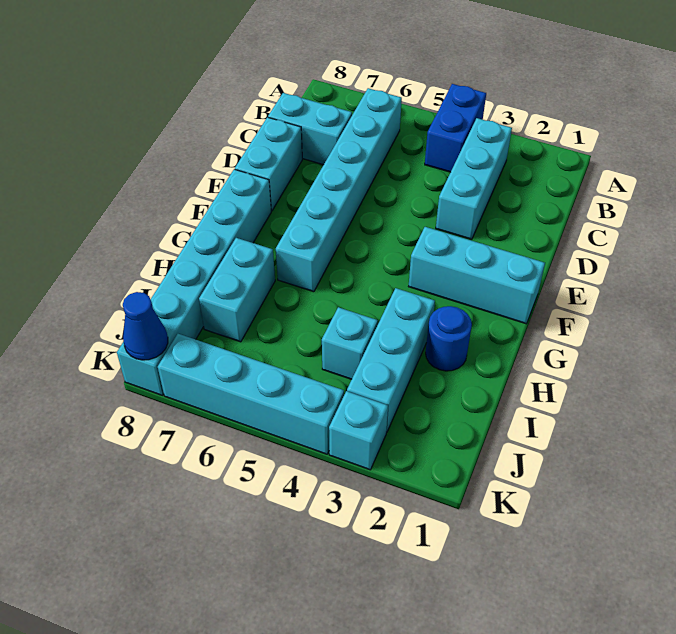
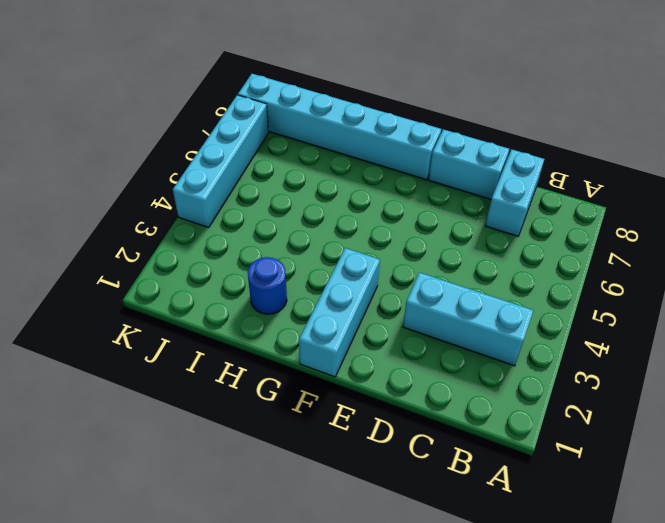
none -> blue 1x2 brick [425,84,486,172]
none -> cyan 1x6 brick [276,88,402,292]
none -> cyan 1x3 brick [347,288,435,432]

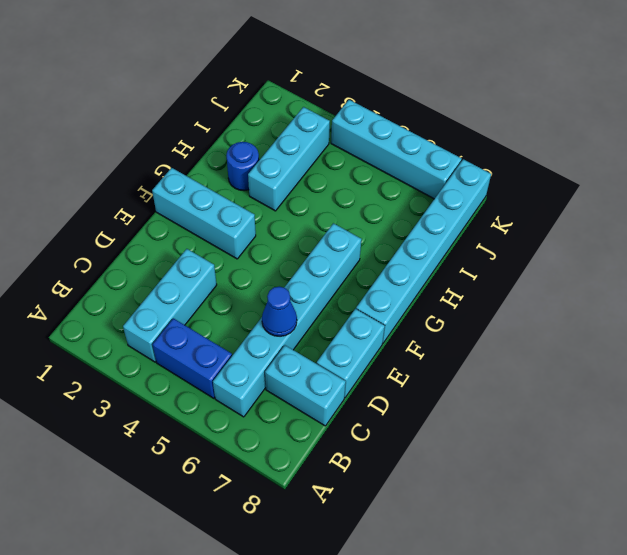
blue 1x2 brick [152,318,232,398] -> blue 1x2 brick turned to [425,84,486,172]
blue 1x1 cone [262,287,297,336] -> blue 1x1 cone moved to [123,292,168,360]
none -> cyan 1x2 brick [199,238,275,342]
none -> cyan 1x1 brick [322,307,378,379]
none -> cyan 1x1 brick [329,391,388,470]

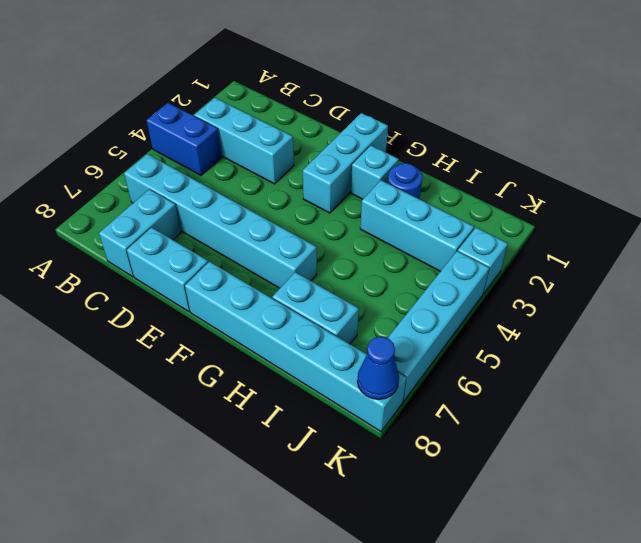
cyan 1x1 brick [351,145,399,199] -> cyan 1x1 brick moved to [322,307,378,379]

